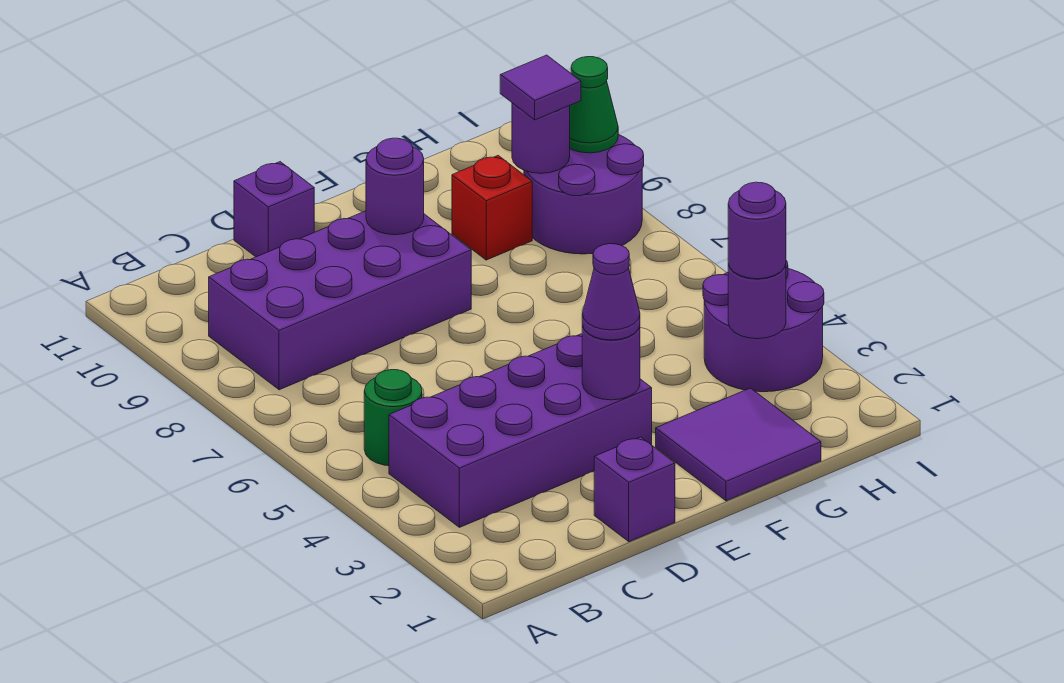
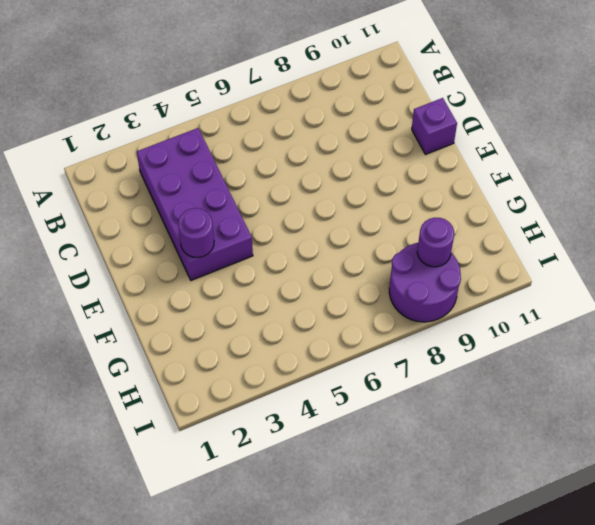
none -> green 1x1 round brick [364,370,422,466]
none -> purple 2x4 brick [209,211,471,390]
none -> purple 1x1 brick [594,437,675,542]

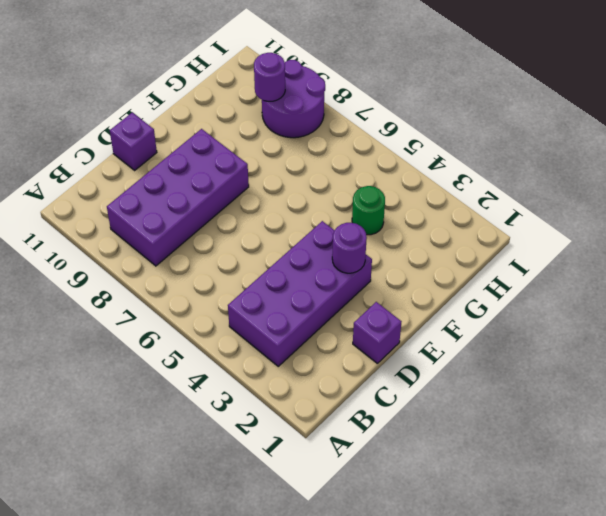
green 1x1 round brick [352,186,385,235] -> green 1x1 round brick moved to [364,370,422,466]
none -> purple 2x2 tile [656,388,821,501]
none -> red 1x1 brick [452,156,532,260]
none -> purple 2x2 round brick [703,261,824,392]

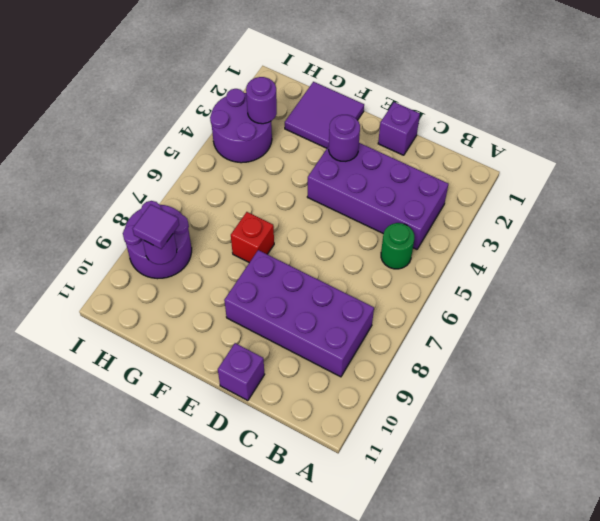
red 1x1 brick [231,212,274,263] -> red 1x1 brick moved to [452,156,532,260]
none -> purple 1x1 round brick [366,138,424,235]
none -> green 1x1 cone [570,57,618,153]
none -> purple 1x1 cone [582,244,640,340]

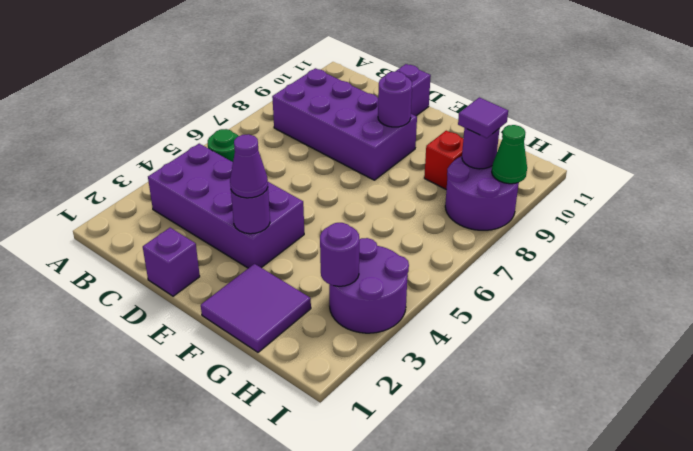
none -> purple 1x1 round brick [728,182,786,279]

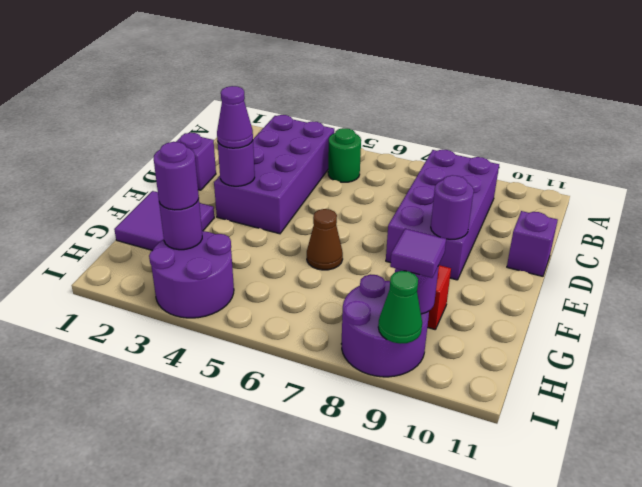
brown 1x1 cone [307,209,343,270] -> none

